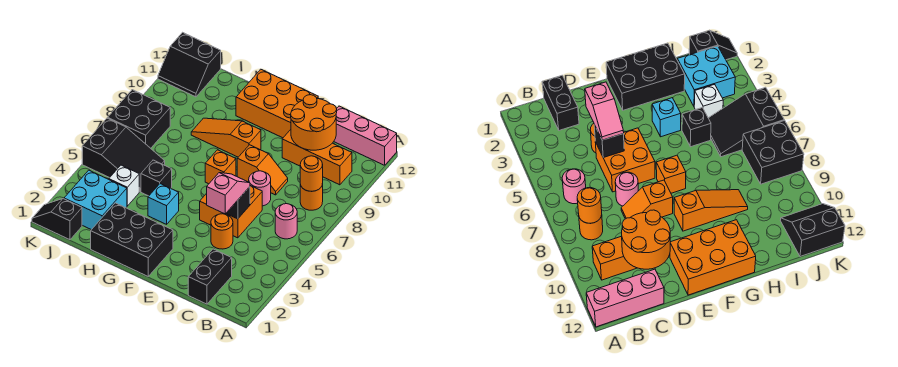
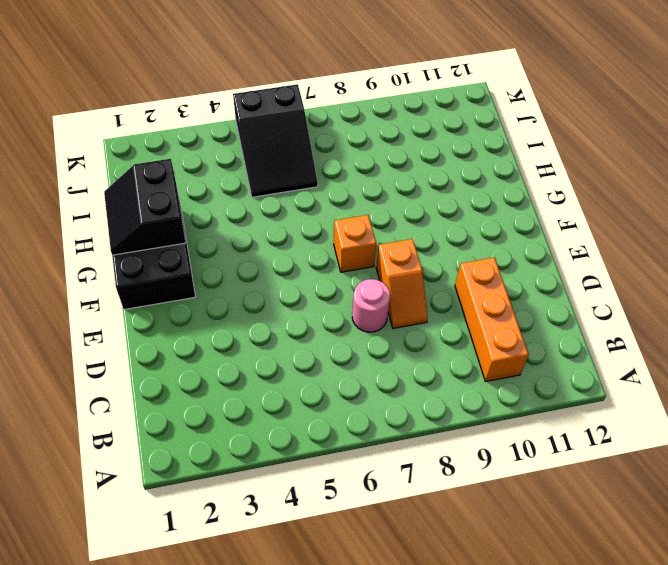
black 2x2 slope [104,159,186,255] -> black 2x2 slope moved to [158,32,221,97]
none -> pink 1x3 brick [334,106,397,165]
none -> pink 1x1 round brick [275,204,297,239]
none -> orange 1x1 round brick [300,183,323,210]

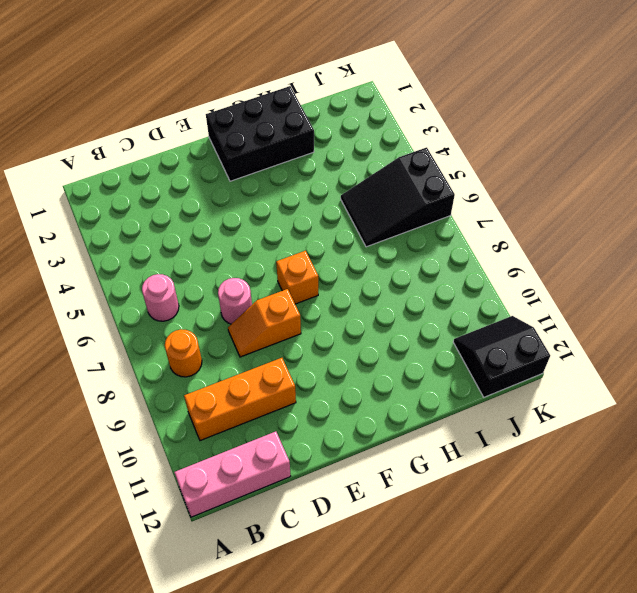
none -> black 1x2 brick [188,249,232,304]
none -> orange 1x1 round brick [211,214,233,249]
none -> orange 2x2 brick [200,186,262,238]

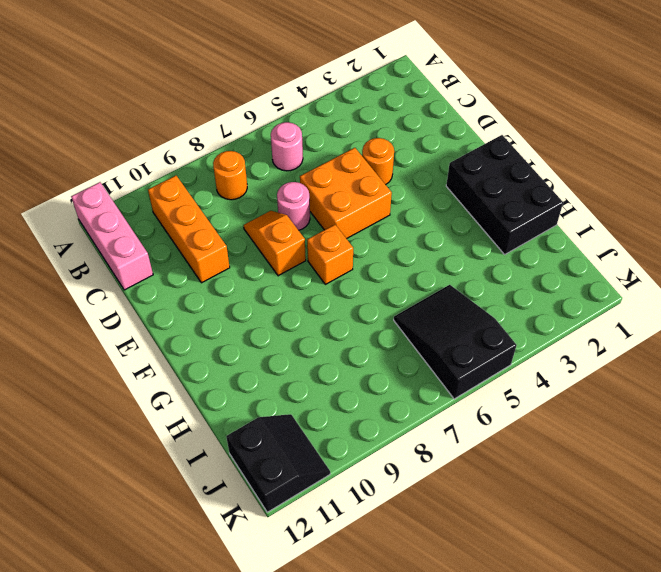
none -> black 1x2 brick [188,249,232,304]
none -> orange 2x3 brick [236,69,318,138]
none -> orange 1x3 slope [191,118,261,157]

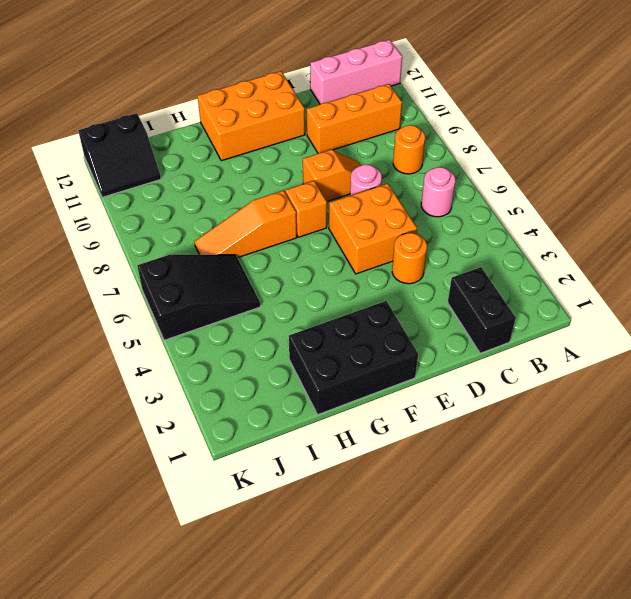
orange 1x3 slope [194,190,297,258] -> orange 1x3 slope moved to [191,118,261,157]
none -> cyan 1x1 brick [148,184,179,224]
none -> black 1x1 brick [141,160,172,196]
none -> cyan 2x2 brick [64,170,127,230]

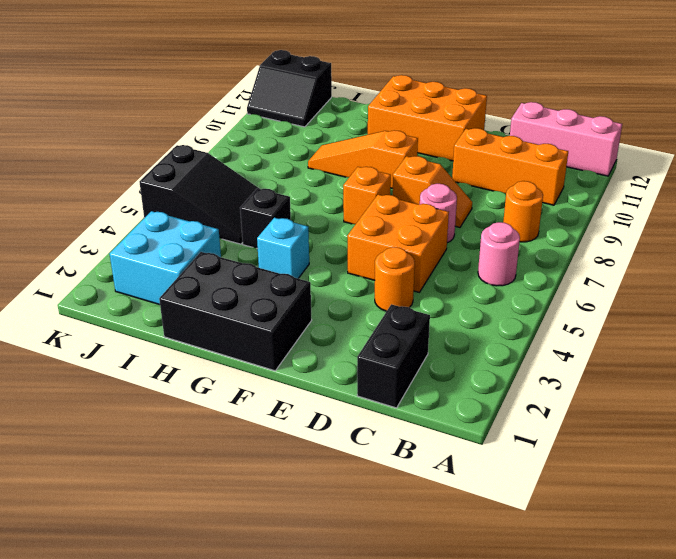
none -> white 1x1 brick [109,165,139,206]
none -> black 1x2 slope [32,199,82,240]
none -> black 2x2 brick [108,90,170,148]

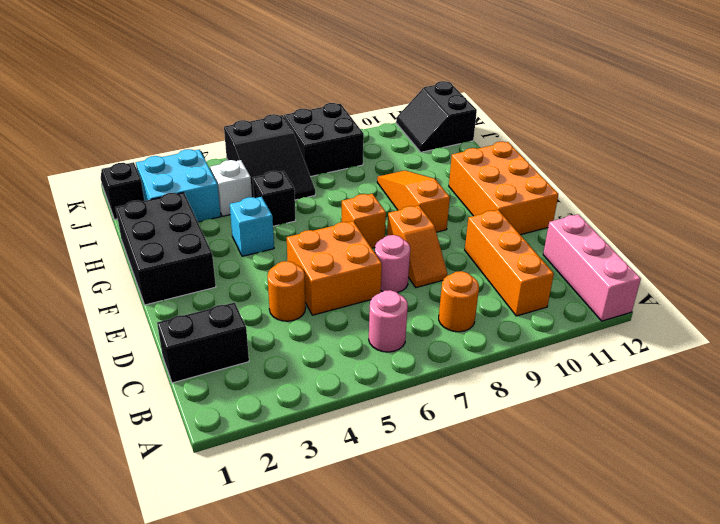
none -> orange 1x1 round brick [300,156,323,191]
none -> orange 2x2 round brick [291,95,337,150]
none -> black 1x1 brick [226,187,250,219]

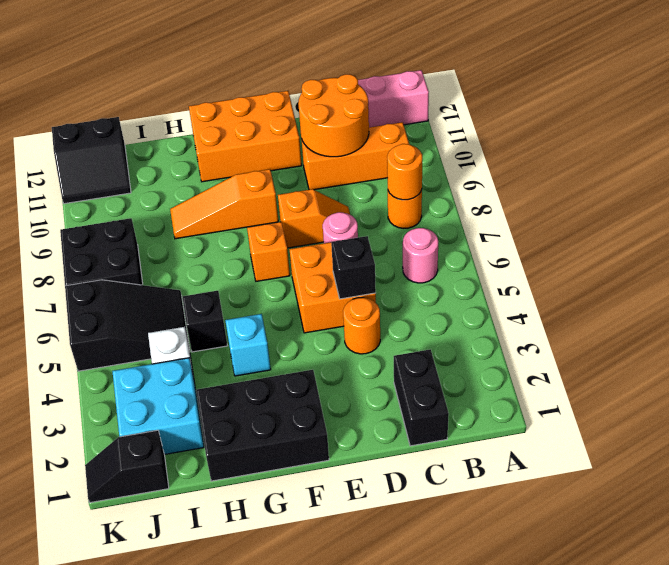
none -> pink 1x2 slope [207,173,250,214]

